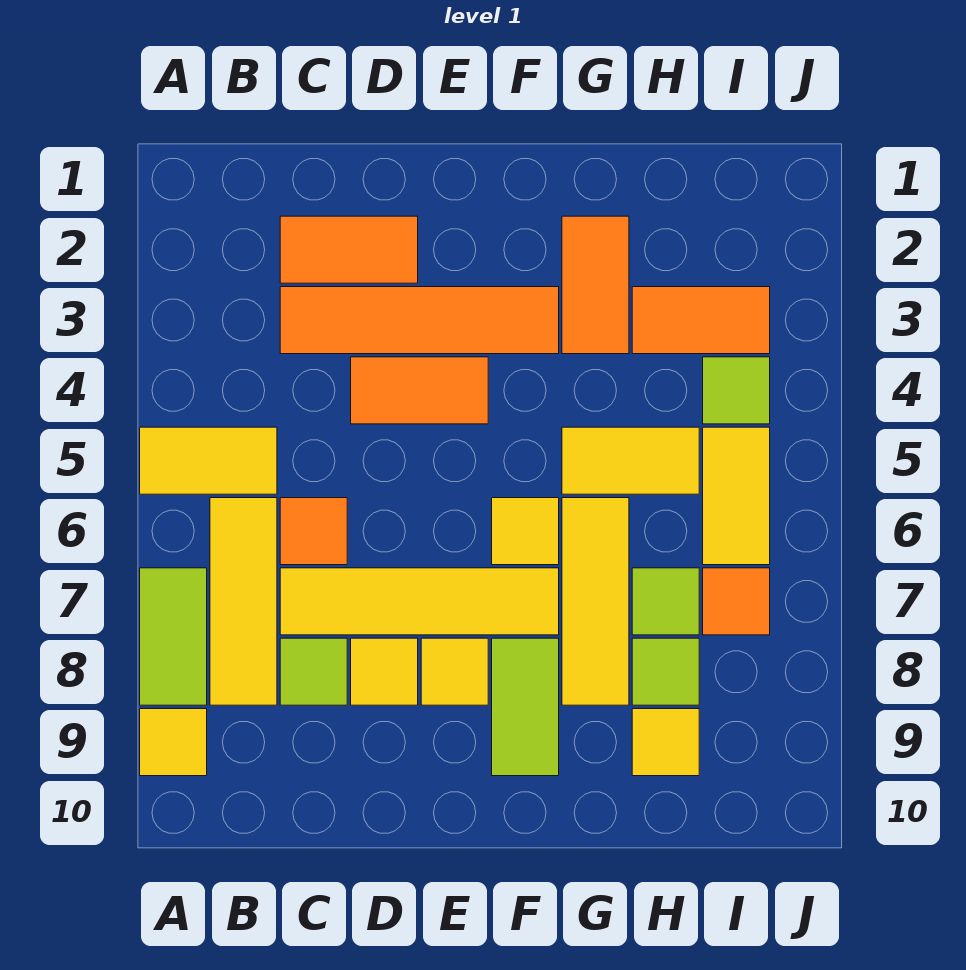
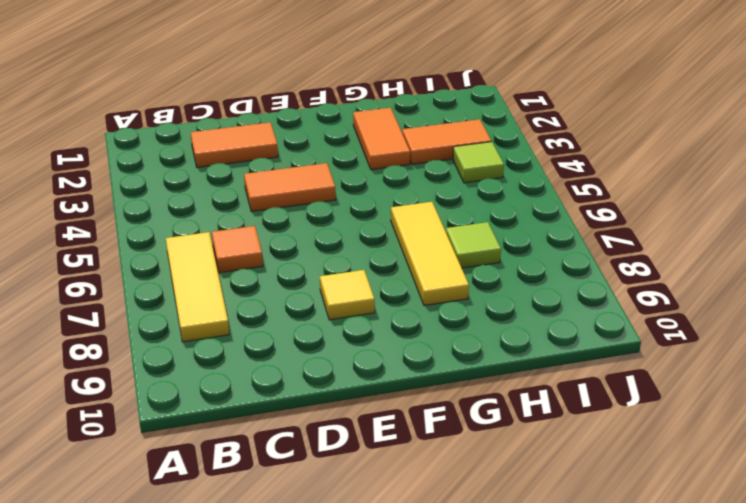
none -> yellow 1x2 tile [140,427,277,494]
none -> lime 1x2 tile [140,568,207,705]
none -> yellow 1x1 tile [140,709,207,776]

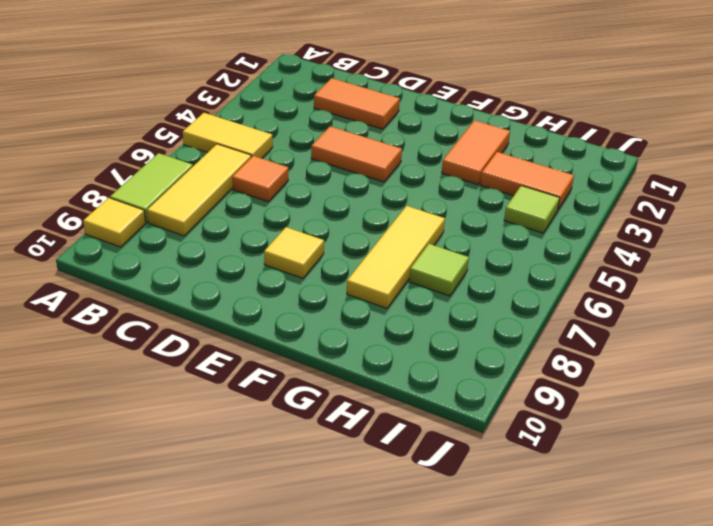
none -> orange 1x4 tile [280,287,559,354]
none -> yellow 1x4 tile [280,568,559,635]
none -> lime 1x1 tile [280,638,347,705]

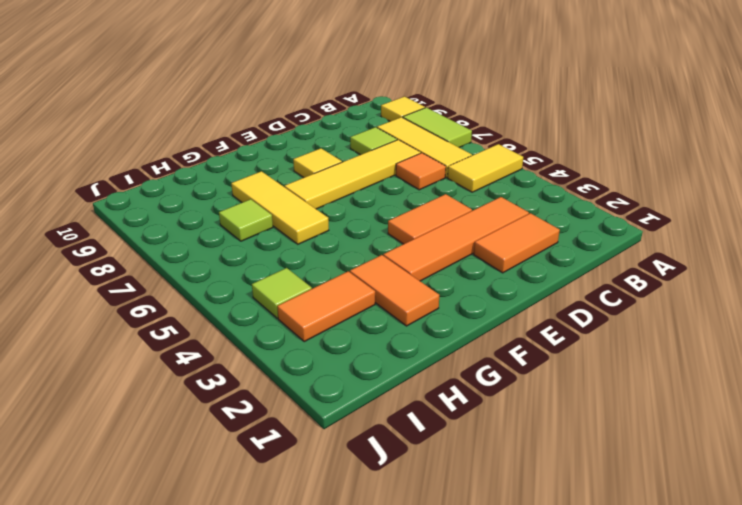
none -> yellow 1x1 tile [351,638,418,705]
none -> yellow 1x1 tile [492,498,559,565]
none -> lime 1x2 tile [492,638,559,776]

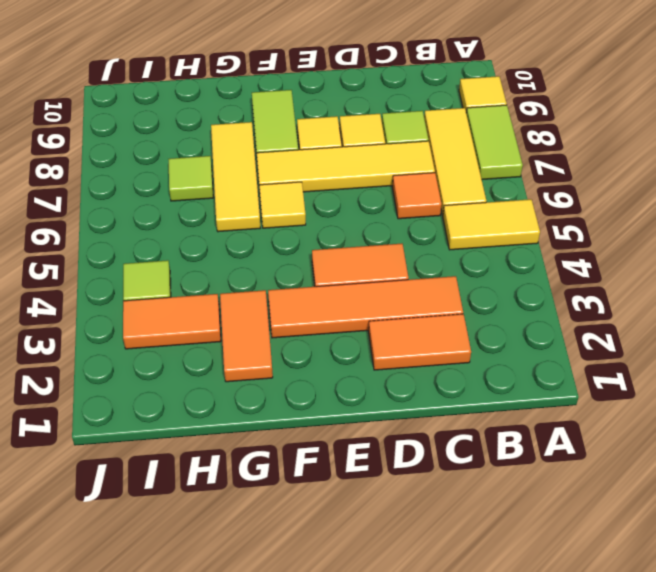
none -> yellow 1x2 tile [562,427,699,494]
none -> lime 1x1 tile [632,638,699,705]
none -> yellow 1x1 tile [632,709,699,776]

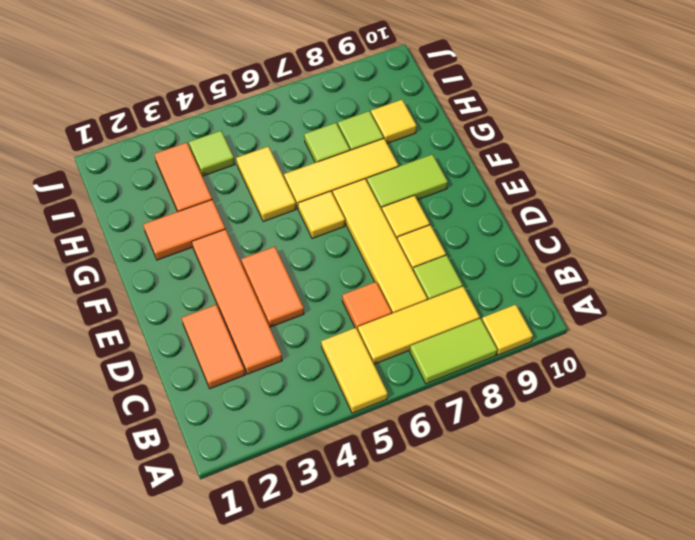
none -> yellow 1x2 tile [703,427,770,565]
none -> orange 1x1 tile [703,568,770,635]

